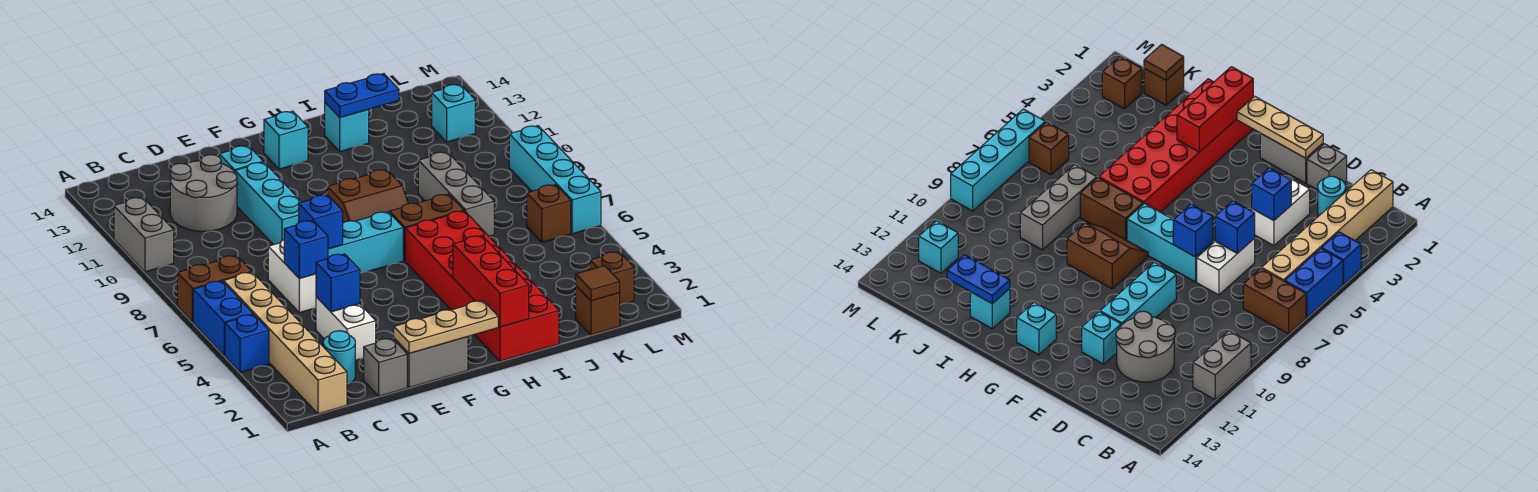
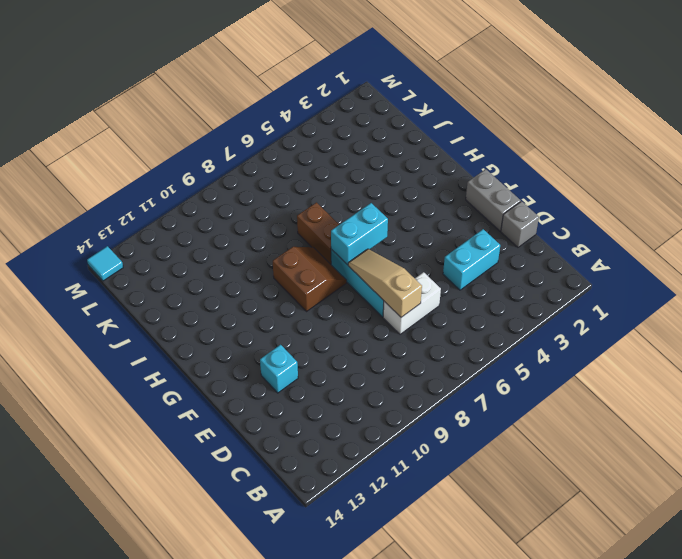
cyan 1x2 brick [443,229,500,290] -> white 1x2 brick [316,297,376,361]
tan 1x3 slope [348,249,422,317] -> blue 1x1 brick [299,195,343,249]
cyan 1x2 brick [331,203,388,265] -> none
cyan 1x1 tile [87,246,123,281] -> none
none -> blue 1x1 brick [225,314,269,372]
none -> blue 1x2 brick [193,281,253,356]
none -> brown 1x2 brick [177,256,252,322]
none -> grey 1x2 brick [114,197,174,272]

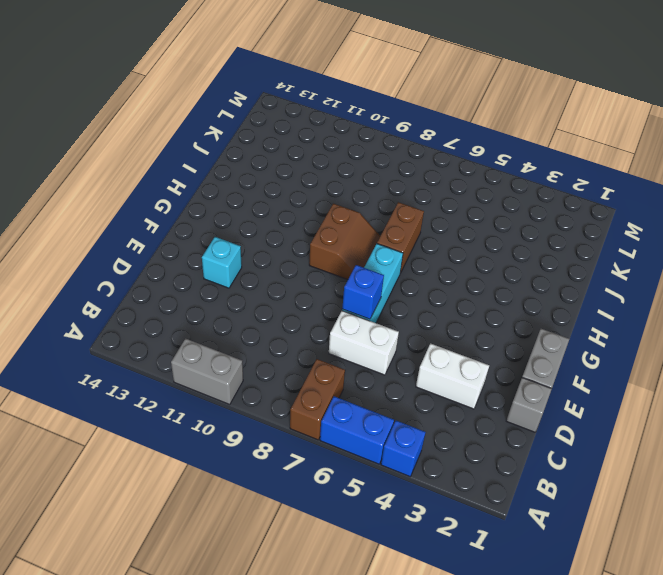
none -> tan 1x6 brick [224,272,347,414]
none -> cyan 1x1 round brick [323,331,355,384]
none -> grey 2x2 round brick [170,155,237,231]
none -> cyan 1x3 brick [235,162,301,245]

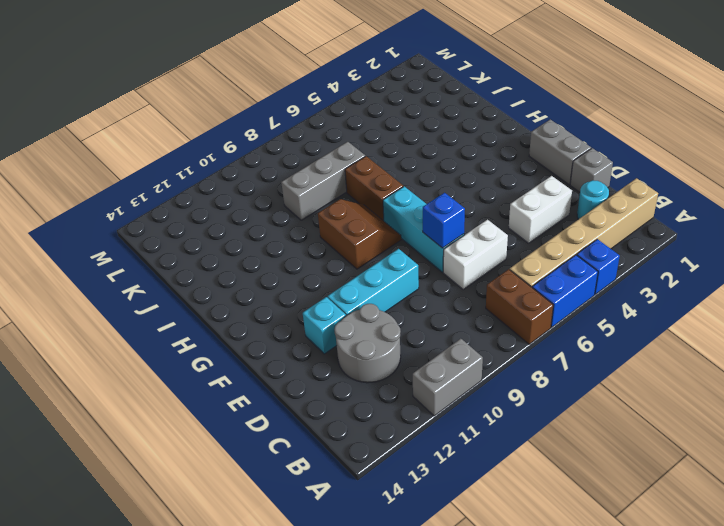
none -> cyan 1x1 brick [264,111,308,169]
none -> red 2x6 brick [405,211,559,361]
none -> cyan 1x1 brick [325,103,369,152]
none -> brown 1x1 brick [576,286,620,335]

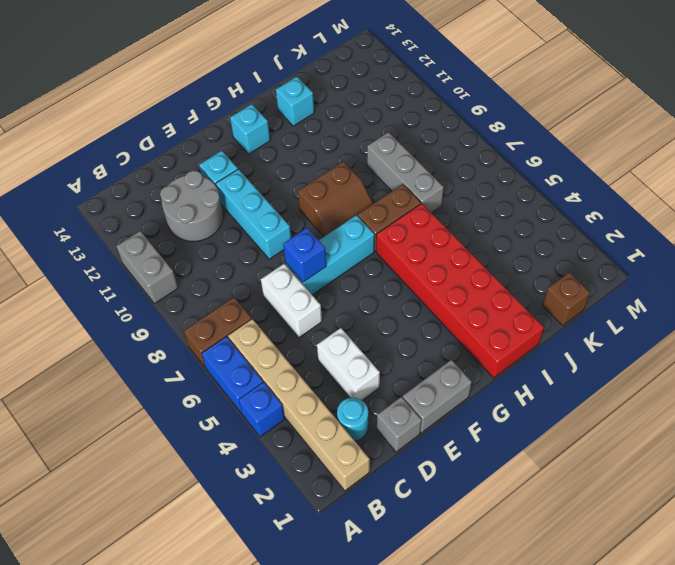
none -> brown 1x1 brick [590,252,634,305]
none -> brown 1x1 brick [527,185,571,243]
none -> cyan 1x1 brick [432,84,475,142]
none -> cyan 1x4 brick [509,126,601,234]

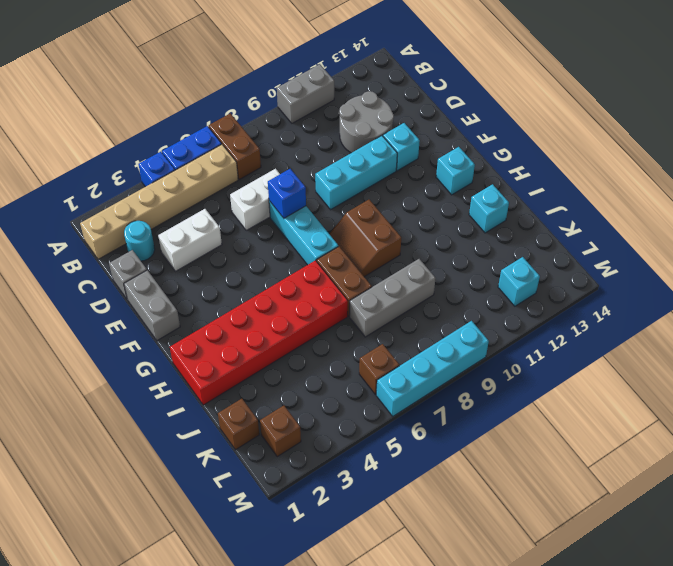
none -> blue 1x1 brick [316,254,360,312]
none -> blue 1x1 brick [284,221,328,278]
none -> tan 1x3 plate [394,301,498,353]
none -> red 1x3 brick [453,236,529,327]

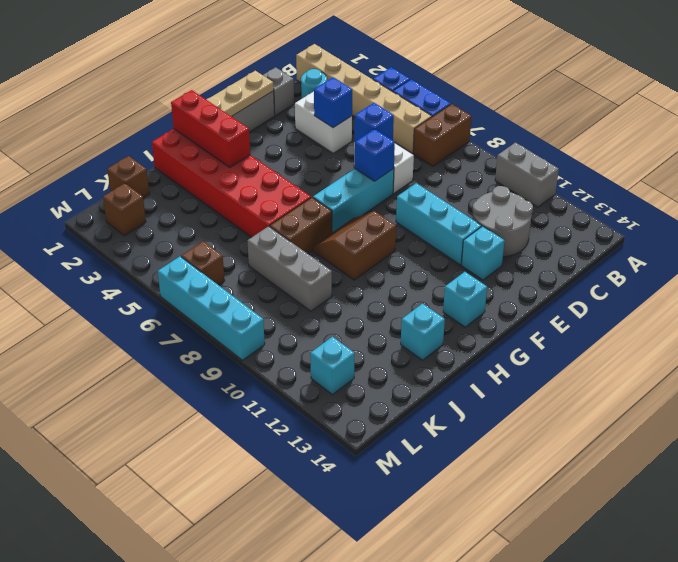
none -> blue 1x2 plate [325,74,399,117]
none -> brown 1x1 tile [576,266,620,301]

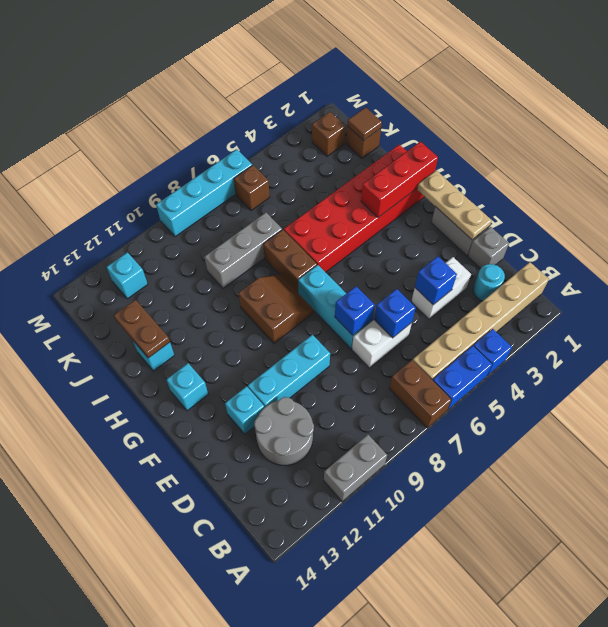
brown 1x2 plate [114,300,170,358] -> blue 1x2 plate [325,74,399,117]

